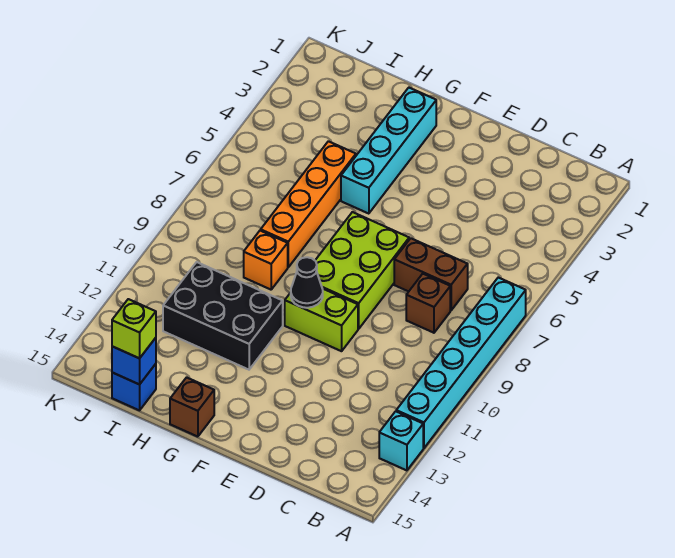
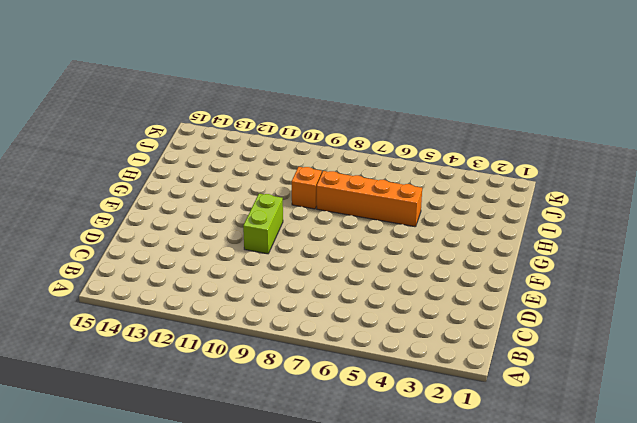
none -> cyan 1x6 brick [396,278,526,448]
none -> cyan 1x1 brick [379,411,423,470]
none -> brown 1x2 brick [394,238,468,310]

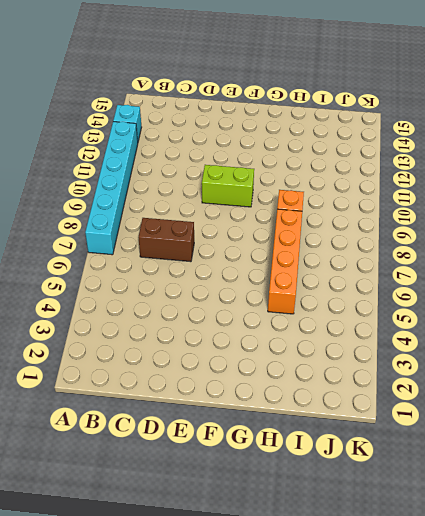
none -> brown 1x1 brick [406,274,450,333]
none -> lime 2x3 brick [315,212,409,329]
none -> cyan 1x4 brick [341,88,436,214]

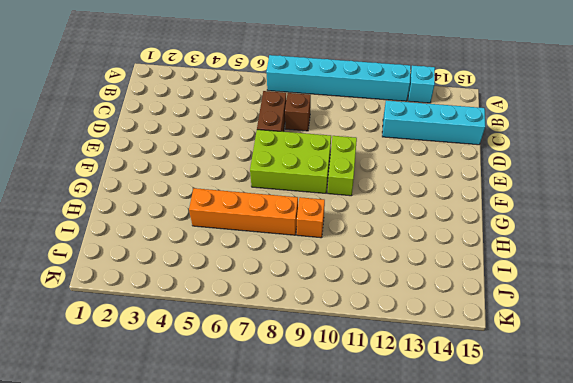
cyan 1x4 brick [382,100,485,145] -> cyan 1x4 brick moved to [341,88,436,214]
none -> black 2x3 brick [163,262,283,370]
none -> brown 1x1 brick [170,377,214,437]
none -> blue 1x1 brick [112,364,156,410]

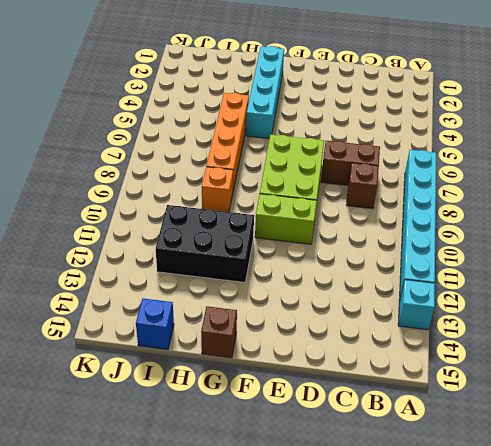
none -> black 1x1 cone [291,257,323,308]
none -> blue 1x1 brick [112,338,156,384]
none -> lime 1x1 brick [112,299,156,358]

